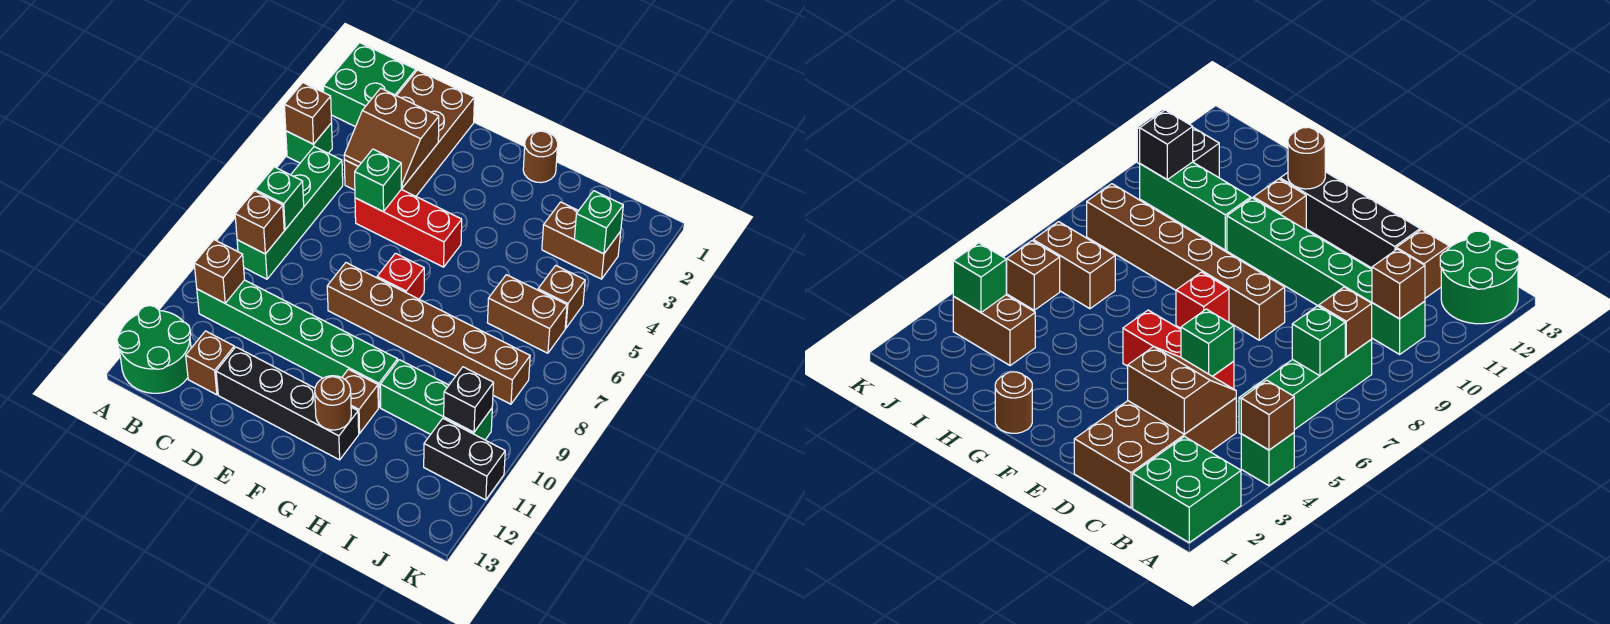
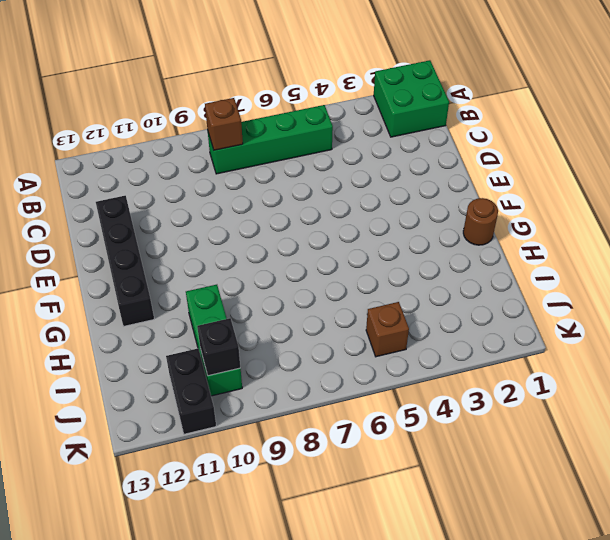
none -> green 1x1 brick [286,123,332,163]
none -> green 2x2 round brick [117,306,191,393]
none -> green 1x6 brick [197,280,398,407]

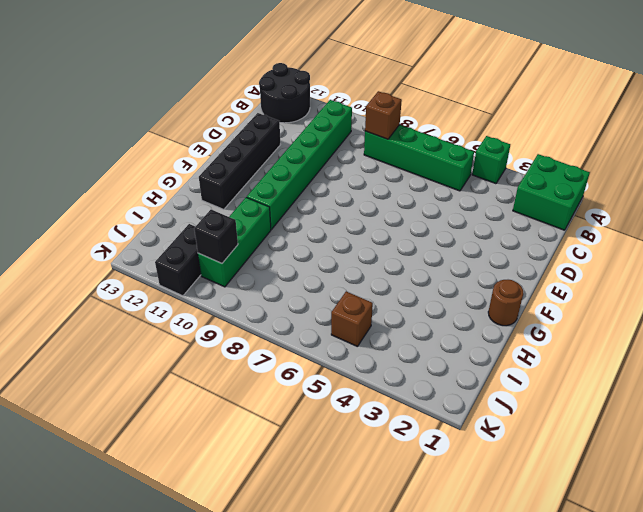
black 2x2 round brick [259,63,310,123] -> green 2x2 round brick [117,306,191,393]
none -> brown 2x4 brick [344,70,474,196]
none -> brown 1x1 brick [186,331,234,395]
none -> red 1x3 brick [355,189,462,267]

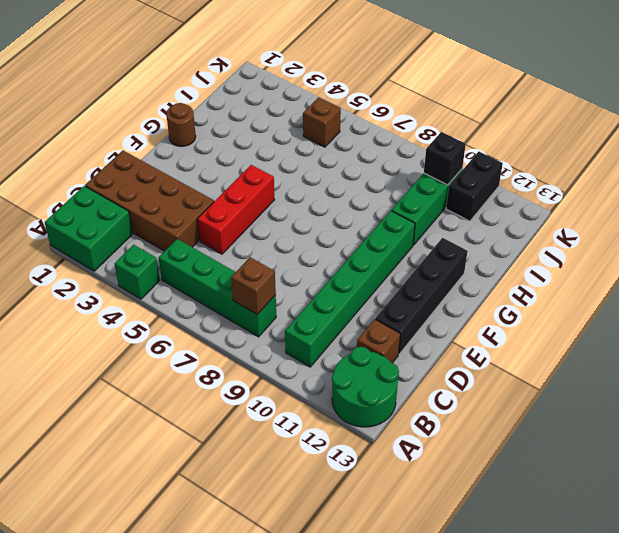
none -> brown 1x6 brick [327,263,530,404]
none -> red 1x1 brick [377,253,424,299]
none -> brown 1x1 brick [342,369,378,434]

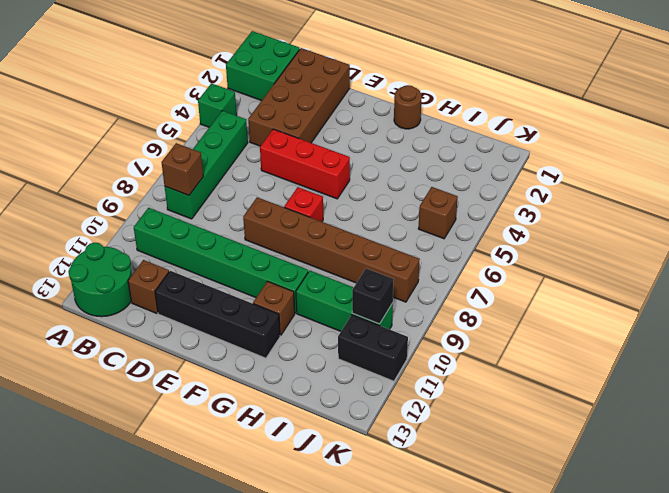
none -> brown 1x2 brick [542,202,621,279]
none -> brown 1x2 brick [487,275,567,353]
none -> brown 1x1 brick [284,83,332,144]

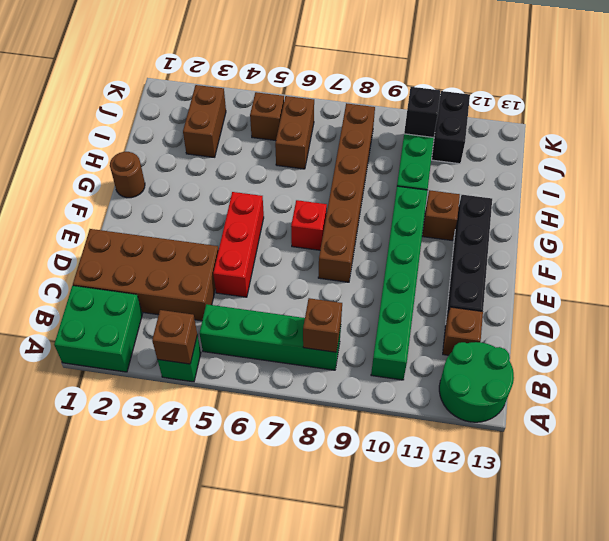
none -> green 1x1 brick [255,167,304,230]
none -> brown 1x1 brick [194,240,245,303]
none -> brown 2x2 slope [344,88,439,188]

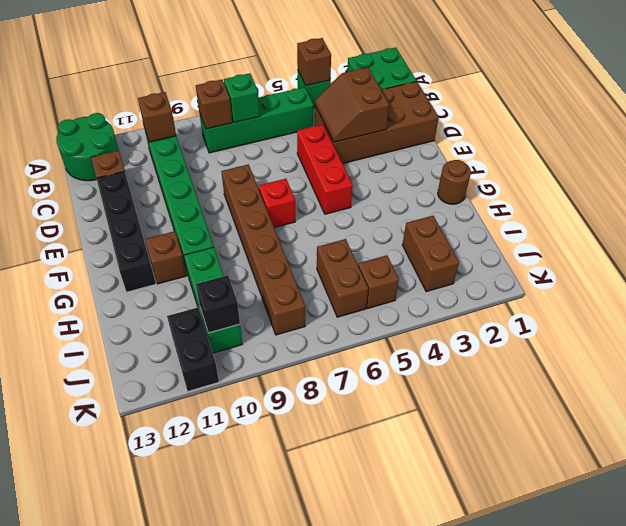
none -> green 1x1 brick [355,149,401,212]
none -> brown 1x1 round brick [315,376,351,430]
none -> green 1x1 brick [574,191,623,254]

